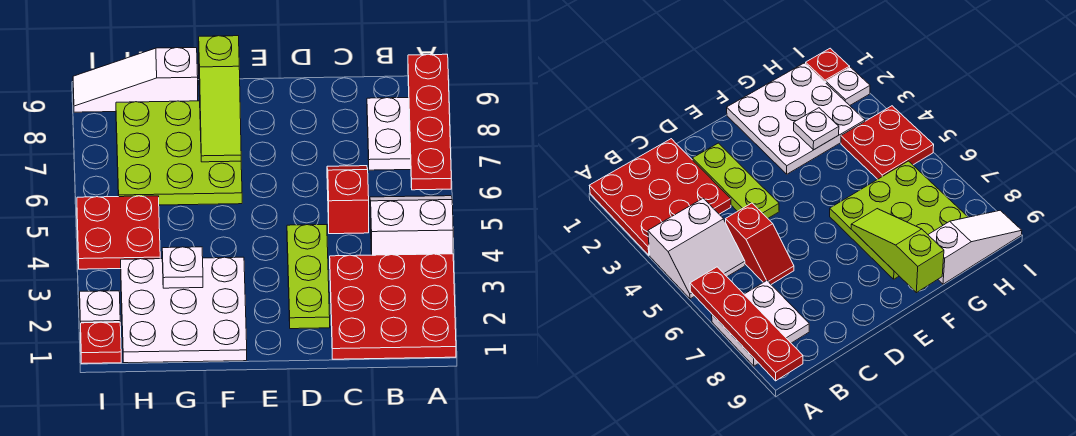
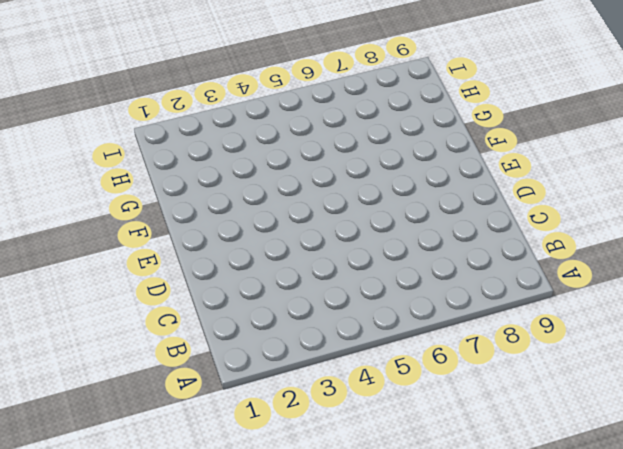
none -> red 3x3 plate [330,254,456,359]
none -> white 2x2 slope [370,196,453,255]
none -> white 2x2 plate [367,98,411,170]

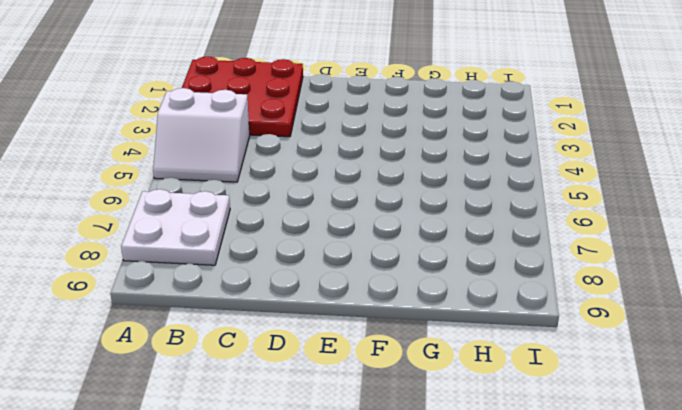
none -> red 1x2 slope [327,166,369,234]
none -> lime 1x3 plate [287,225,330,329]
none -> white 3x3 plate [121,257,247,363]

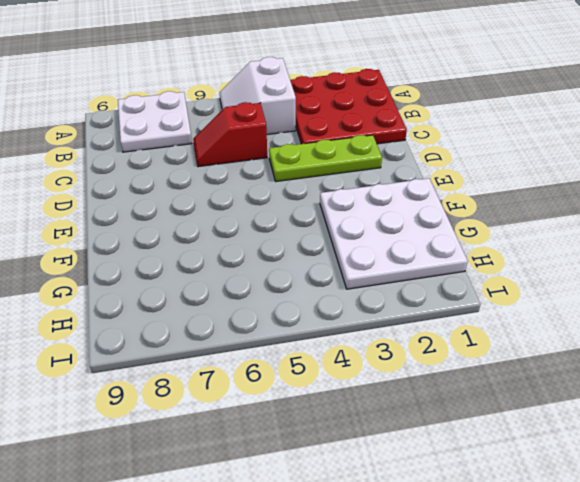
none -> lime 3x3 plate [116,101,242,205]
none -> white 1x3 slope [73,48,198,112]
none -> red 2x2 plate [77,196,160,269]

